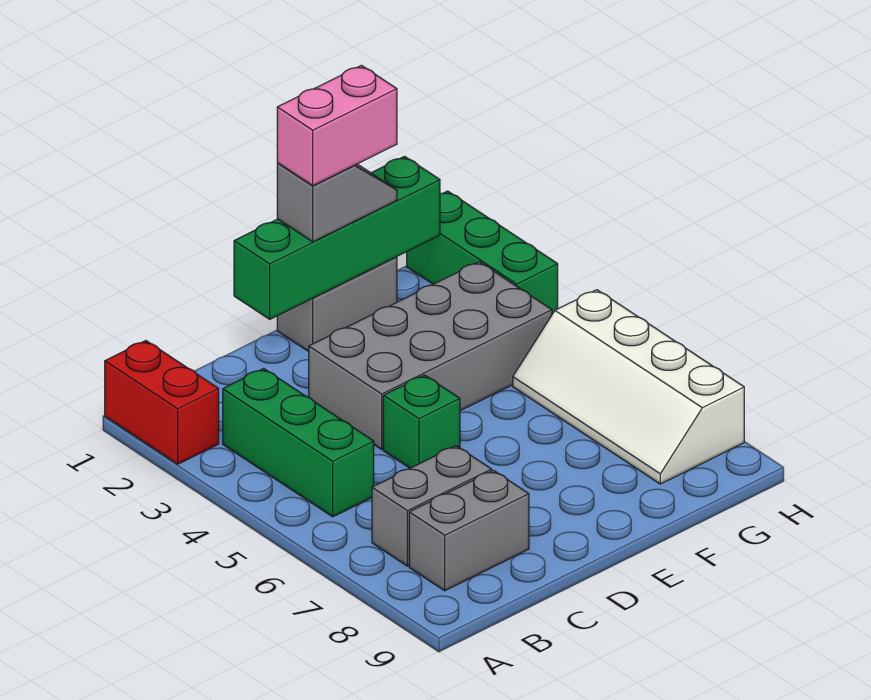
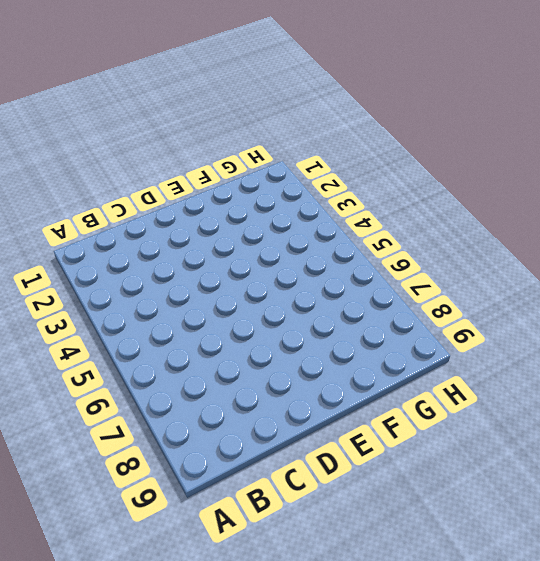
none -> red 1x2 brick [105,341,219,464]
none -> green 1x3 brick [223,368,374,517]
none -> grey 1x2 brick [372,446,492,566]

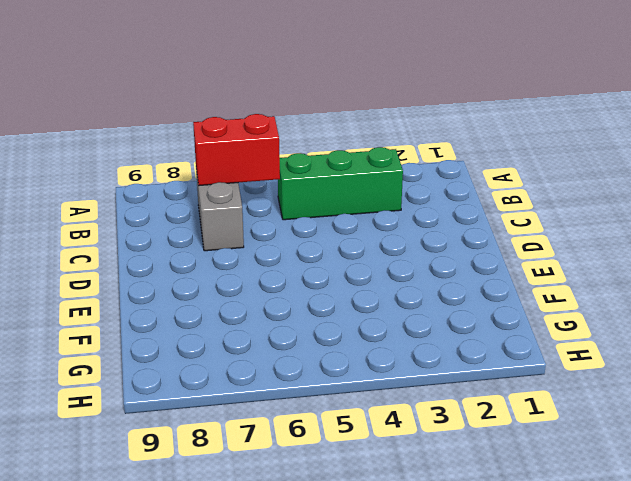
red 1x2 brick [193,114,280,185] -> red 1x2 brick moved to [105,341,219,464]
none -> grey 1x2 brick [409,470,529,591]
none -> grey 2x4 brick [309,262,552,449]
none -> green 1x1 brick [383,375,460,468]

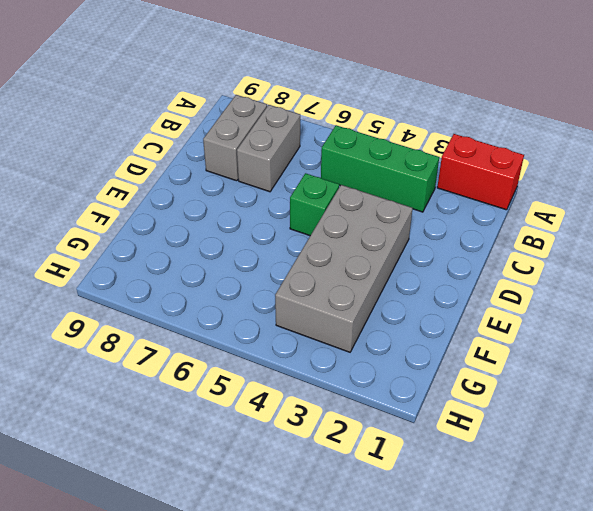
none -> grey 1x2 brick [277,257,397,352]
none -> white 2x4 slope [513,290,744,484]
none -> green 1x3 brick [407,191,558,314]

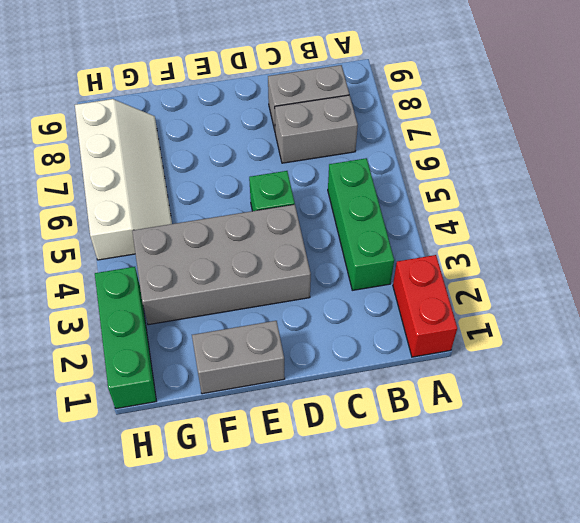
none -> green 1x4 brick [234,156,440,319]
none -> grey 1x2 slope [277,163,397,242]
none -> pink 1x2 brick [277,65,397,186]

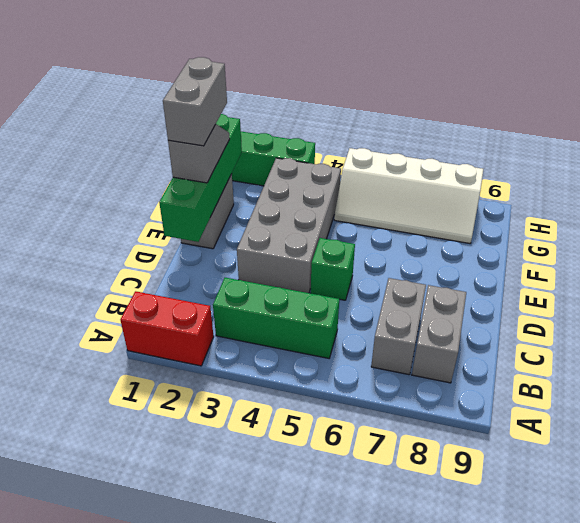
grey 1x2 brick [163,57,227,146] -> pink 1x2 brick [277,65,397,186]

